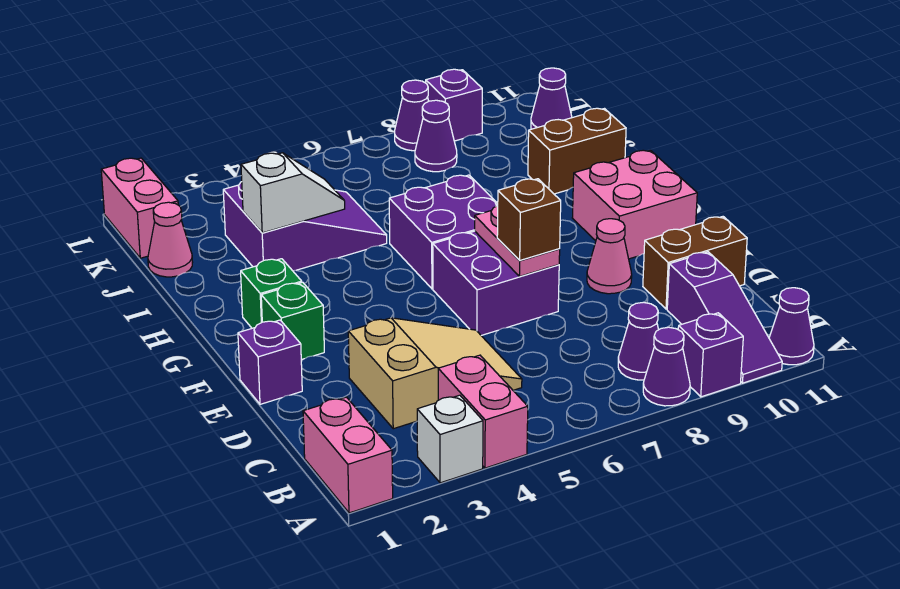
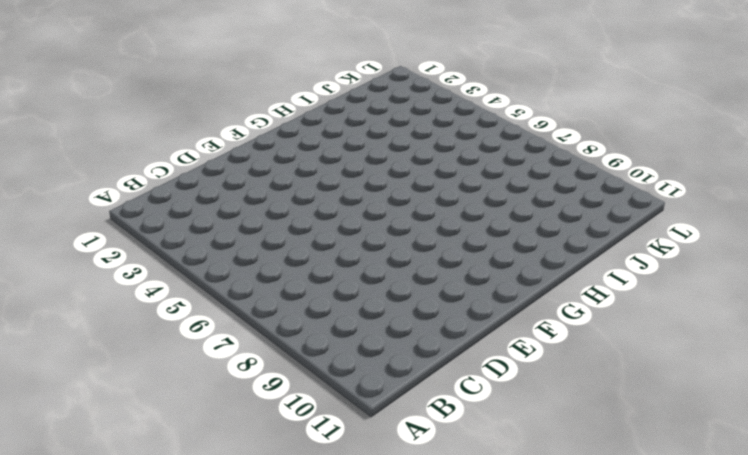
none -> pink 1x2 brick [303,397,393,513]
none -> white 1x1 brick [417,395,483,483]
none -> pink 1x2 brick [438,355,528,468]

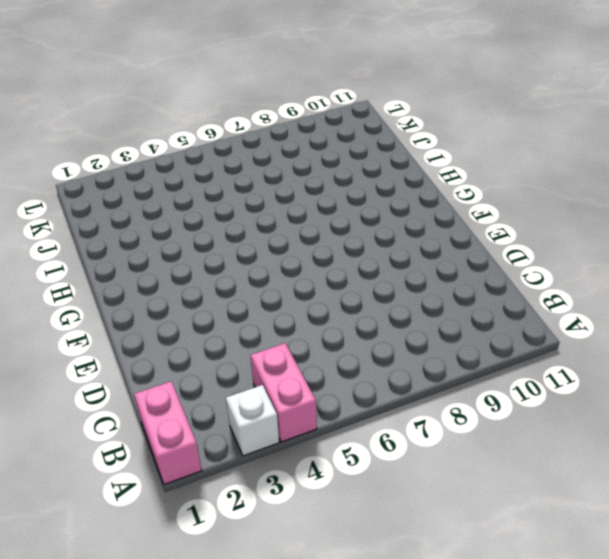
none -> purple 1x1 cone [643,327,690,406]
none -> purple 1x1 brick [678,313,743,397]
none -> purple 1x3 slope [667,252,782,383]

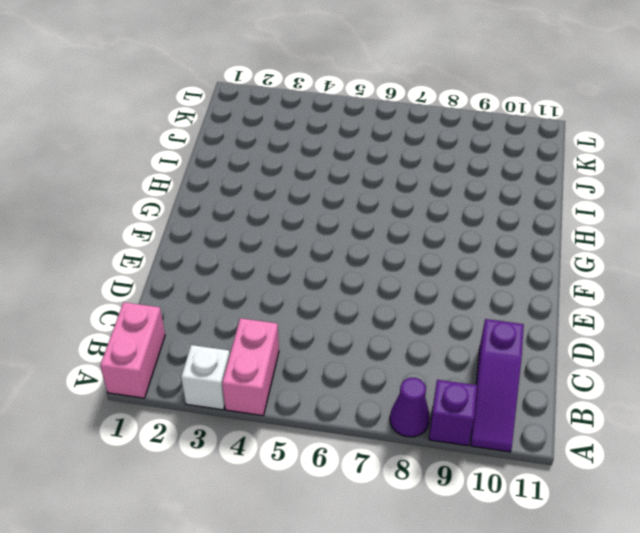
none -> purple 1x1 cone [769,288,814,365]
none -> purple 1x1 cone [618,302,658,380]
none -> tan 2x3 slope [348,318,522,429]

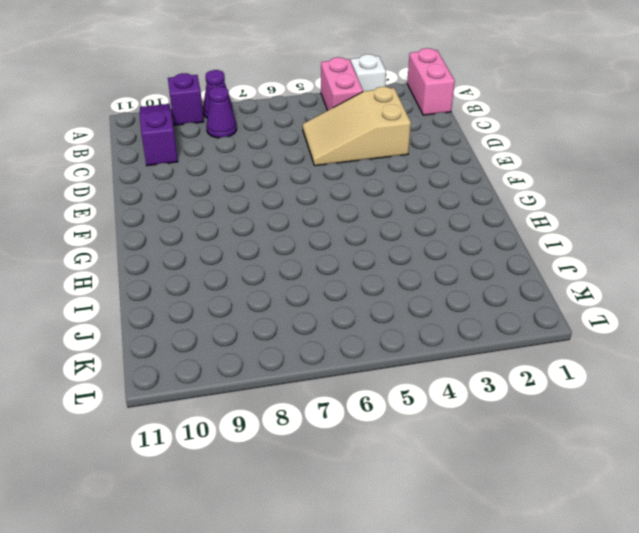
none -> purple 1x1 cone [769,288,814,365]
none -> brown 1x2 brick [643,217,747,309]
none -> purple 1x1 brick [238,320,302,404]

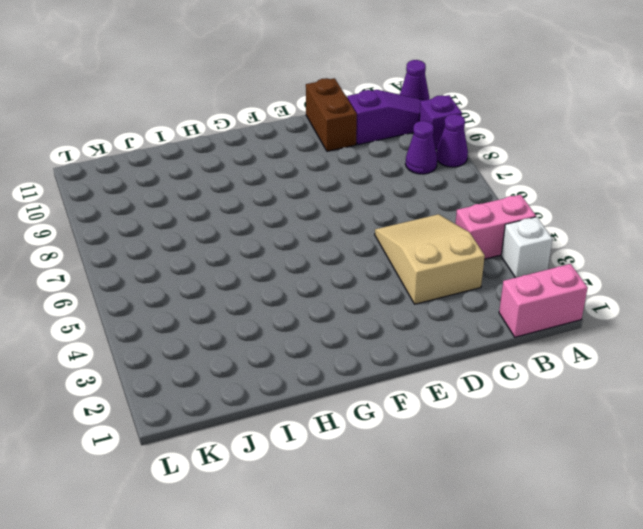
none -> purple 1x1 brick [238,320,302,404]
none -> purple 2x2 brick [433,231,559,335]
none -> pink 1x1 cone [587,219,632,294]

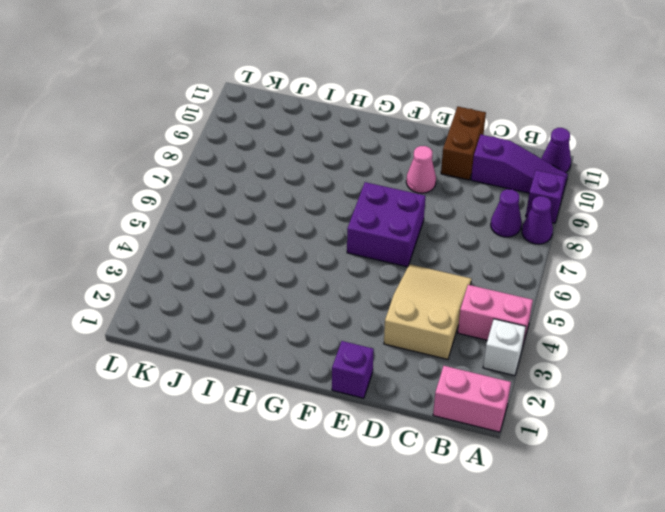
none -> green 1x1 brick [261,282,324,360]
none -> pink 2x2 brick [572,150,697,259]
none -> green 1x1 brick [241,259,302,328]

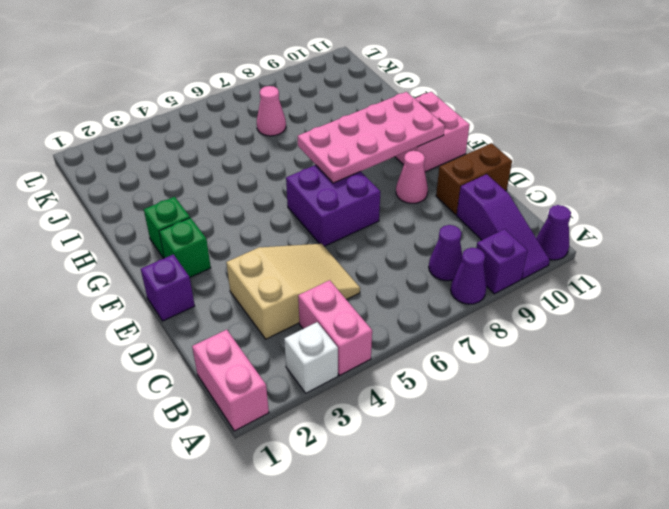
pink 2x4 plate [298,92,445,183] -> pink 1x2 plate [475,206,560,276]
pink 1x1 cone [257,86,286,136] -> pink 1x1 cone moved to [148,202,193,277]
none -> purple 2x2 brick [389,175,498,289]
none -> purple 2x3 slope [223,182,387,271]
none -> brown 1x2 brick [528,108,626,194]

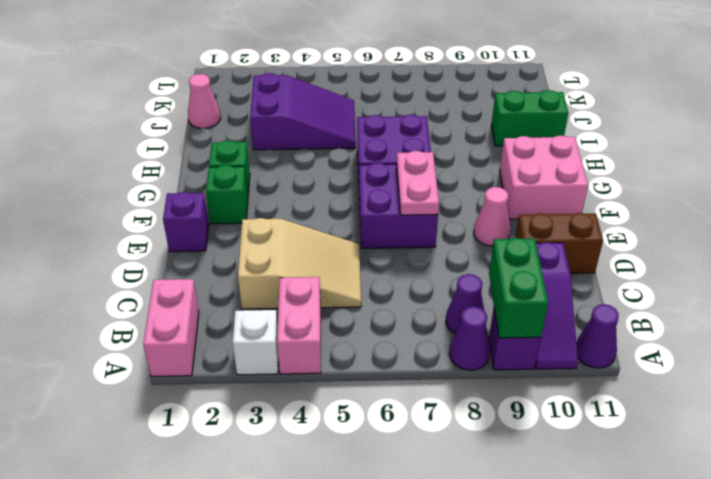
green 1x2 brick [489,238,548,338] -> none
green 1x2 brick [491,90,568,146] -> brown 1x2 brick [528,108,626,194]
none -> pink 1x2 brick [101,158,178,258]
none -> purple 1x1 cone [415,100,457,172]
none -> purple 1x1 cone [531,68,572,129]

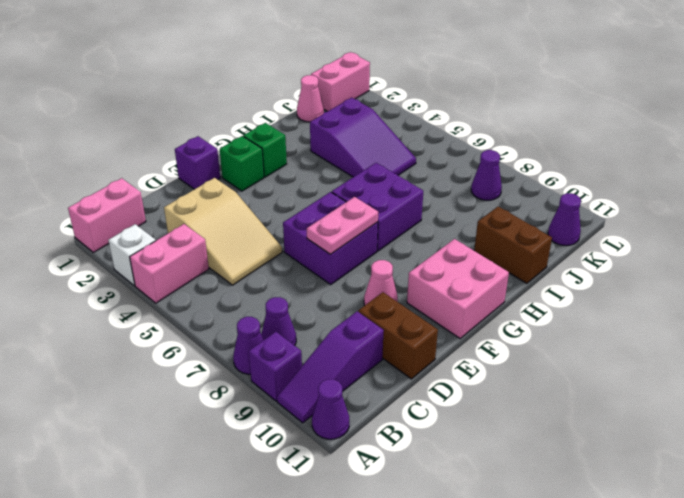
none -> purple 1x1 cone [395,80,429,151]
none -> purple 1x1 brick [426,69,482,141]
none -> white 1x2 slope [241,153,345,233]

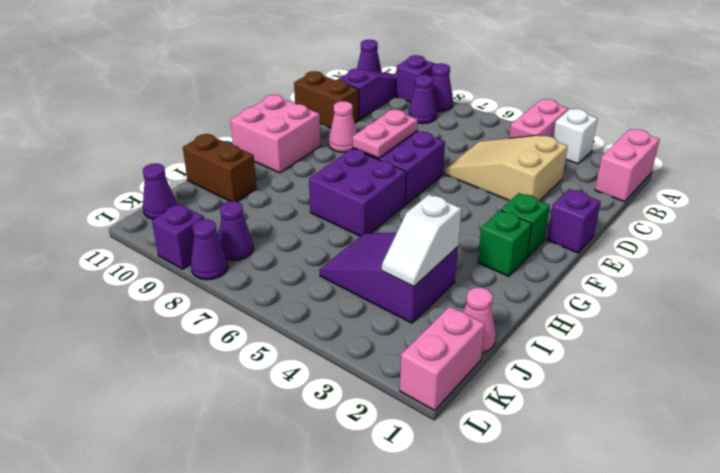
white 1x2 slope [382,195,461,286] -> white 1x2 slope turned to [241,153,345,233]
none -> brown 1x1 brick [497,179,561,260]

